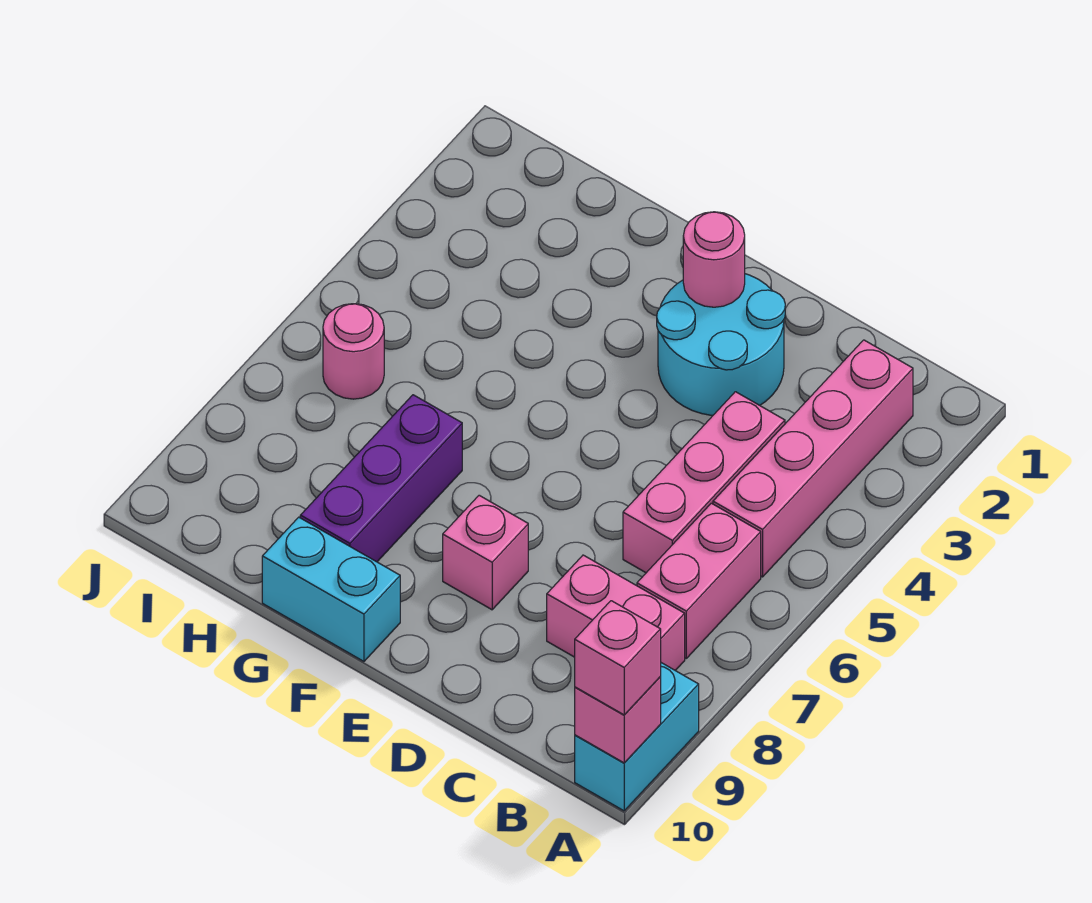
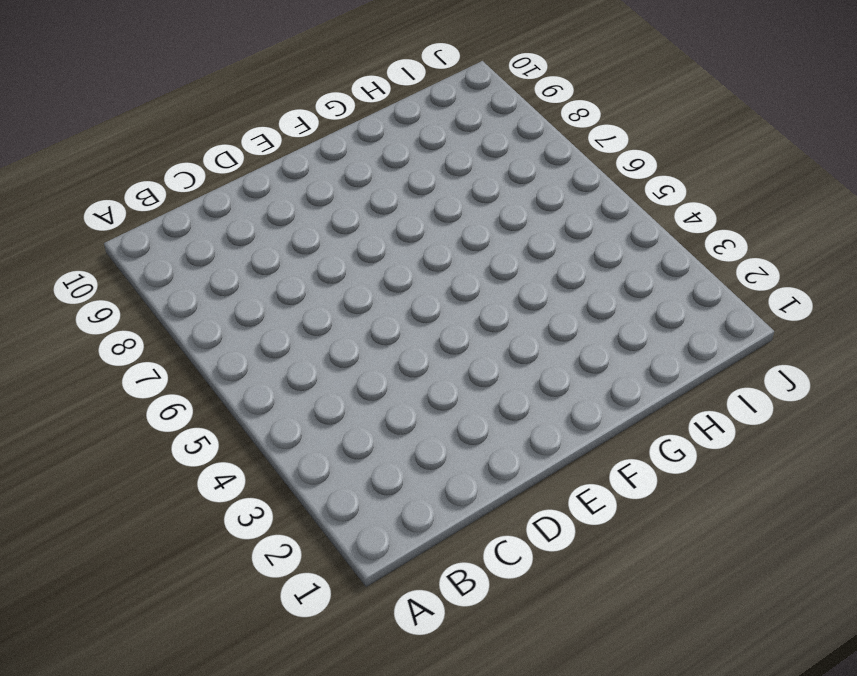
none -> cyan 1x2 brick [575,663,699,811]
none -> pink 1x4 brick [713,340,913,577]
none -> pink 1x2 brick [637,503,761,658]

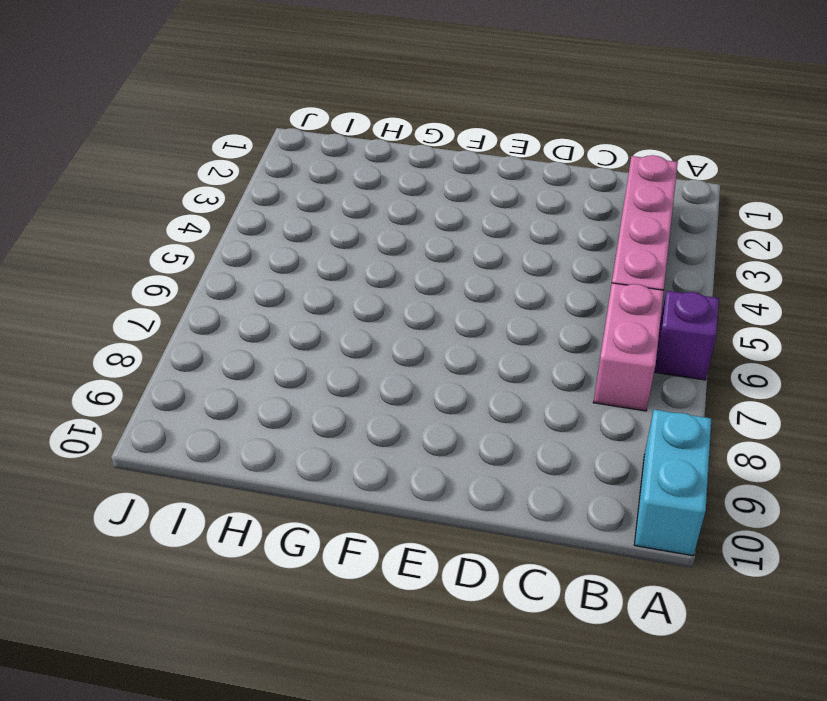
purple 1x1 brick [654,291,719,380] -> none
none -> pink 1x2 brick [547,555,685,671]
none -> pink 1x3 brick [623,392,785,573]
none -> cyan 2x2 round brick [657,274,785,416]

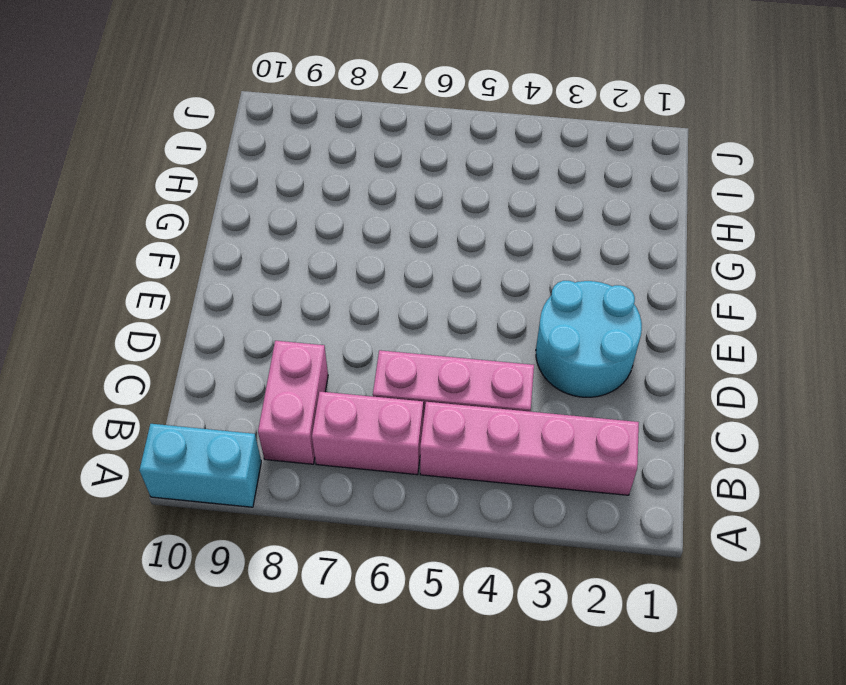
none -> pink 1x1 brick [443,495,528,610]
none -> cyan 1x2 brick [262,517,400,661]
none -> purple 1x3 brick [300,395,462,562]

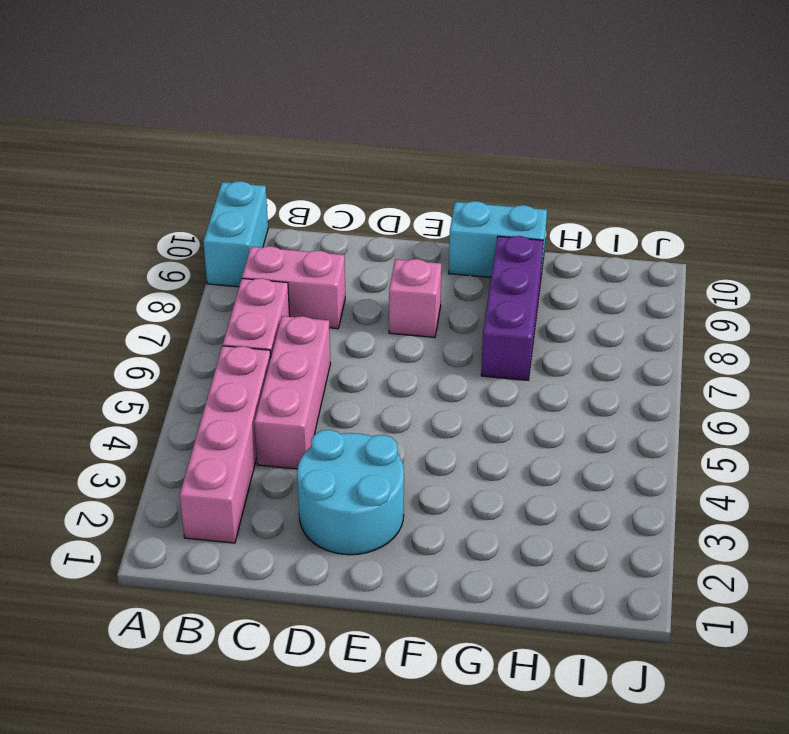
none -> pink 1x1 round brick [323,304,384,399]
none -> pink 1x1 brick [575,677,661,763]
none -> pink 1x1 round brick [683,212,745,307]

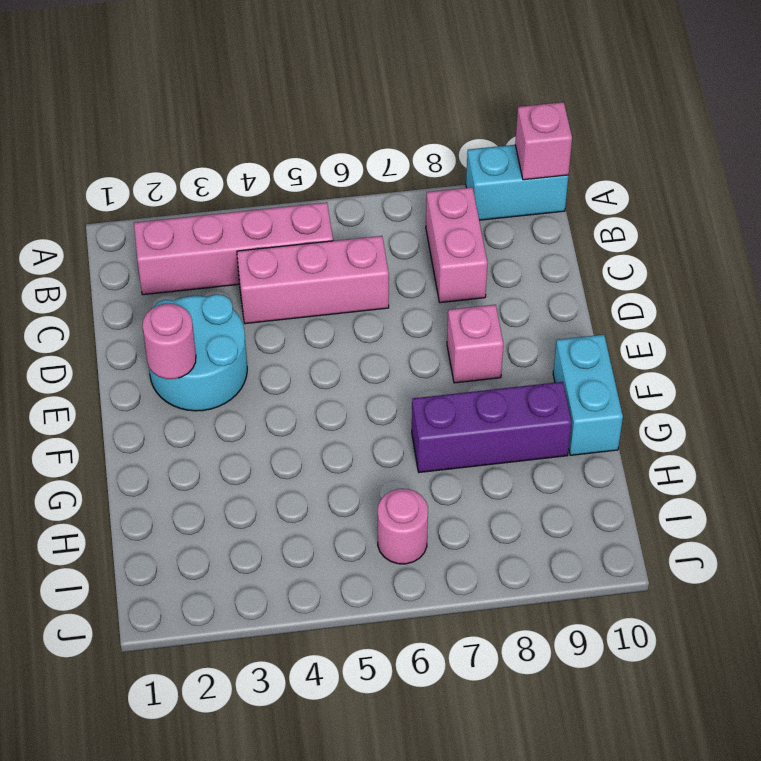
none -> pink 1x2 brick [637,503,761,658]
none -> pink 1x1 brick [575,601,661,715]

